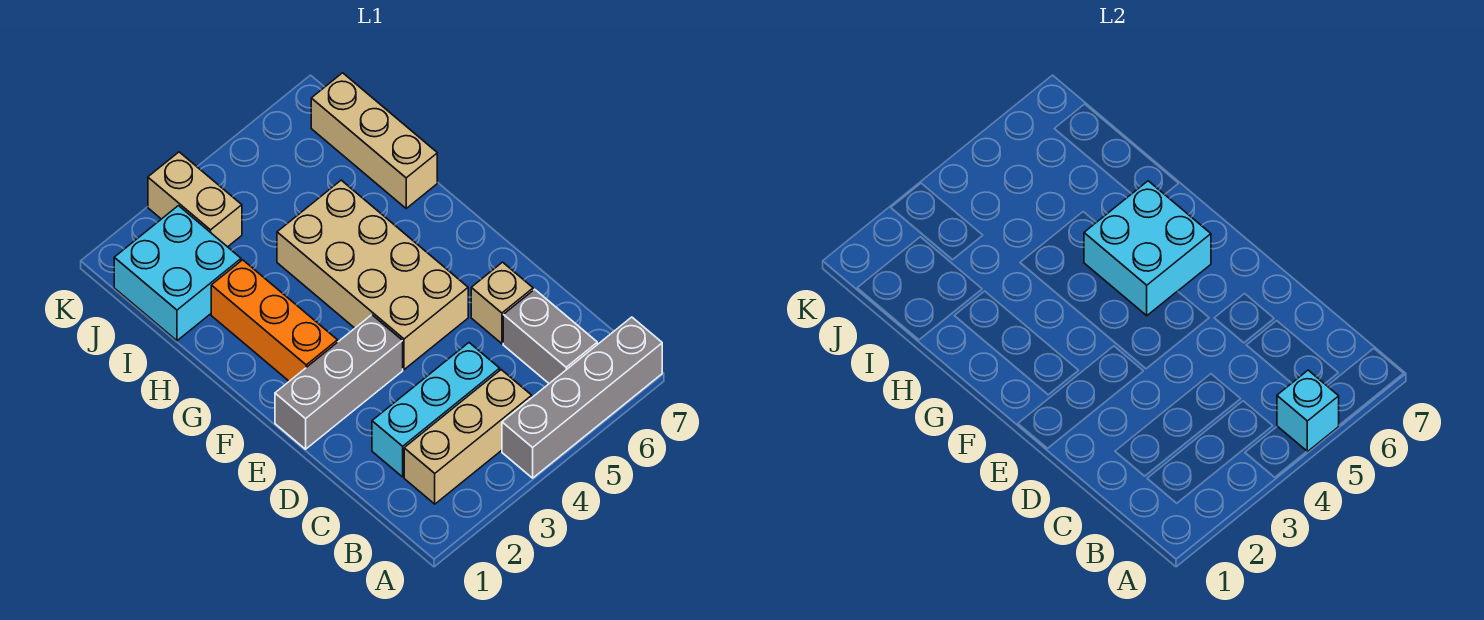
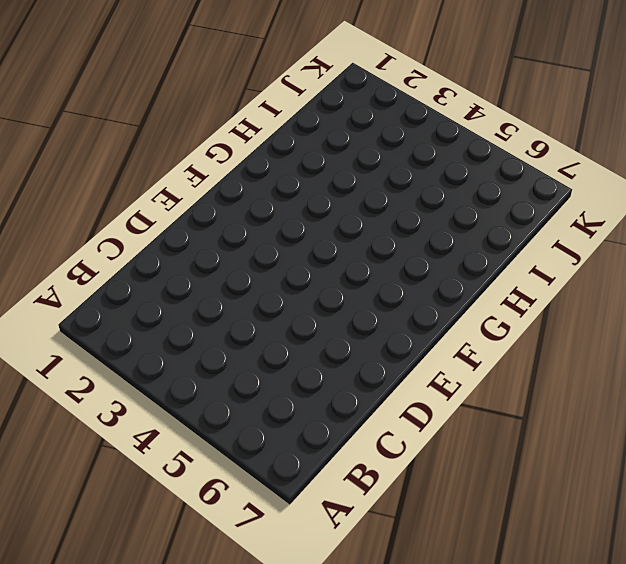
none -> grey 1x4 brick [502,317,662,478]
none -> tan 1x3 brick [404,370,532,504]
none -> grey 1x2 brick [503,289,597,383]

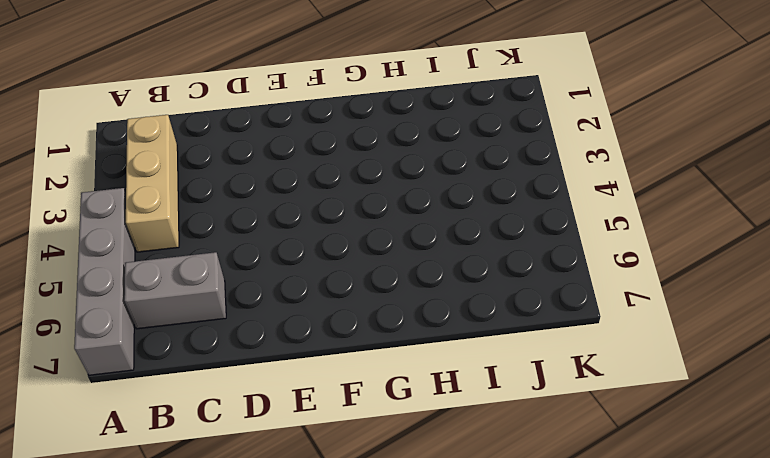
none -> cyan 1x3 brick [372,343,500,477]
none -> tan 1x1 brick [471,262,533,344]
none -> grey 1x3 brick [275,315,403,449]

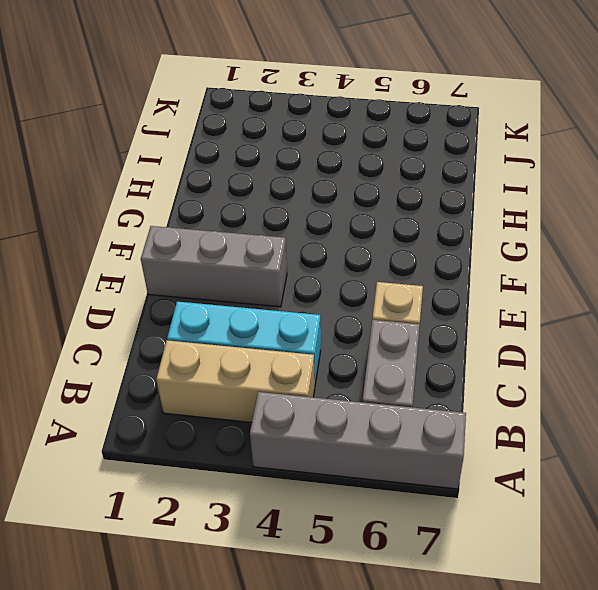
none -> tan 2x4 brick [277,180,468,370]
none -> orange 1x3 brick [211,260,338,381]
none -> tan 1x3 brick [311,73,437,208]

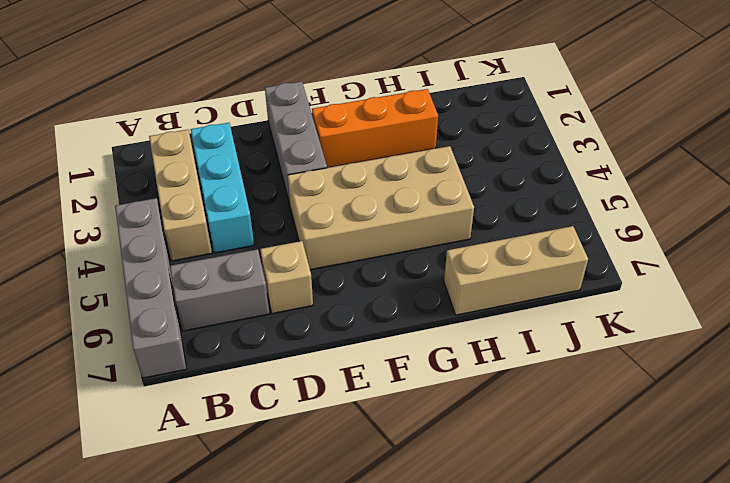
none -> cyan 2x2 brick [114,206,241,341]
none -> tan 1x2 brick [148,152,242,247]
none -> cyan 1x1 brick [1277,370,1339,452]

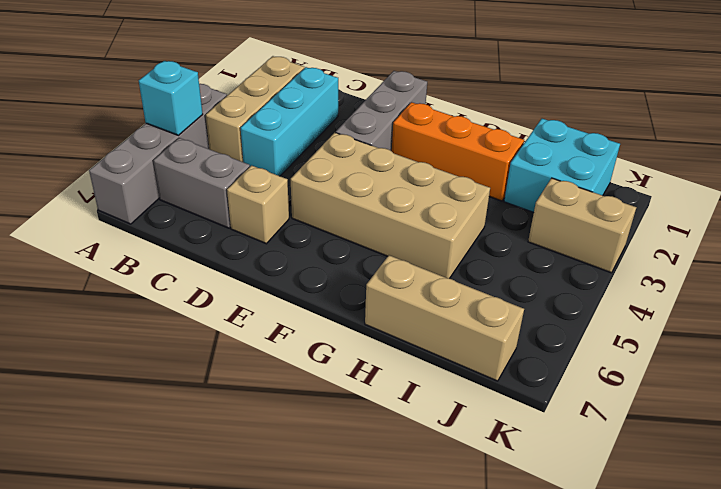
none -> cyan 2x2 brick [1084,181,1211,316]

